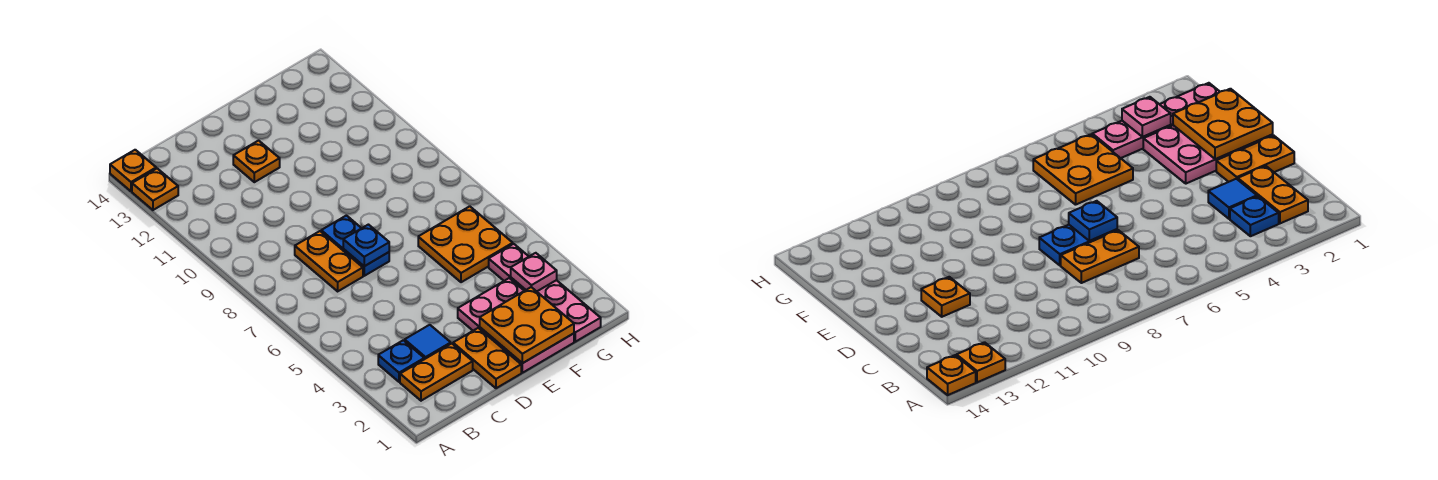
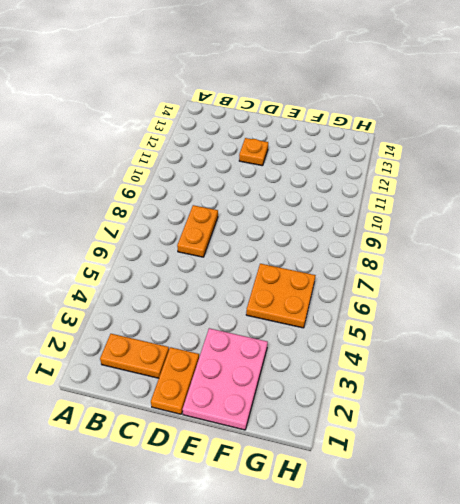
none -> orange 1x1 plate [132,168,178,210]
none -> orange 1x1 plate [110,150,156,191]
none -> blue 1x1 plate [378,340,424,382]

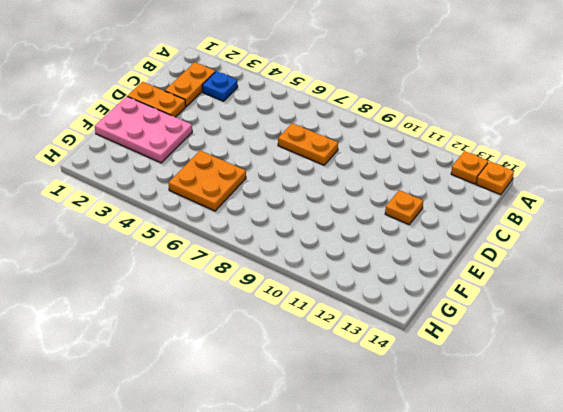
none -> blue 1x1 tile [405,325,451,359]
none -> blue 1x2 plate [321,216,389,276]
none -> pink 1x4 plate [489,244,601,342]

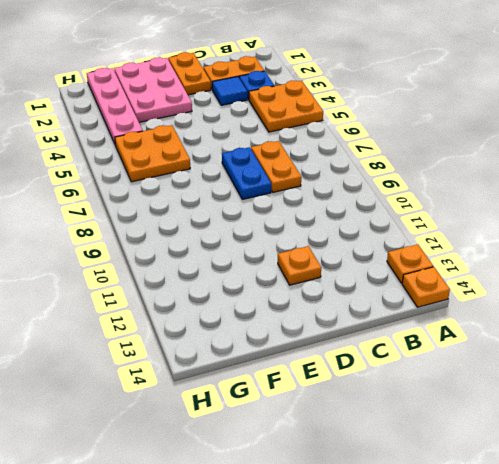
orange 2x2 plate [249,81,323,132] -> orange 2x2 plate moved to [480,287,574,363]
none -> blue 1x1 plate [343,225,389,266]
none -> pink 1x1 plate [511,253,557,291]

